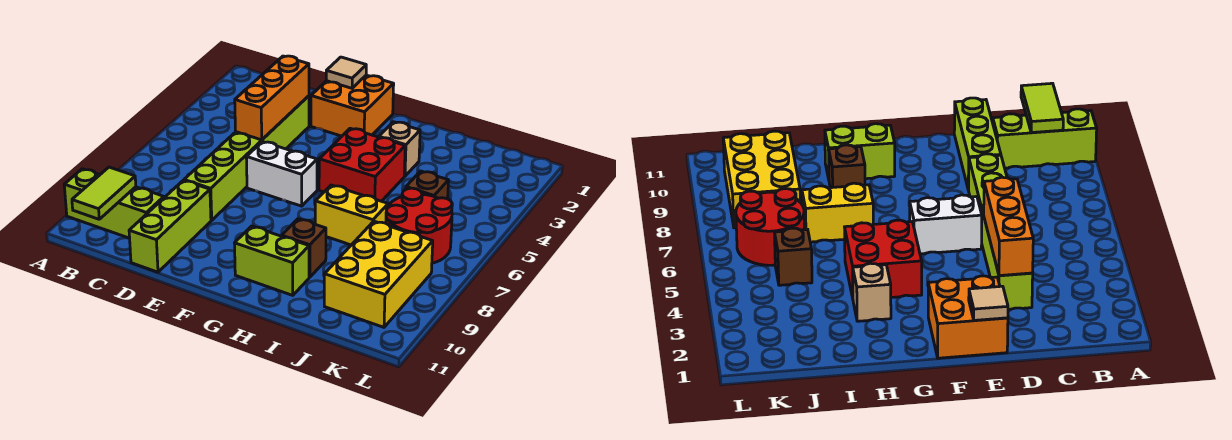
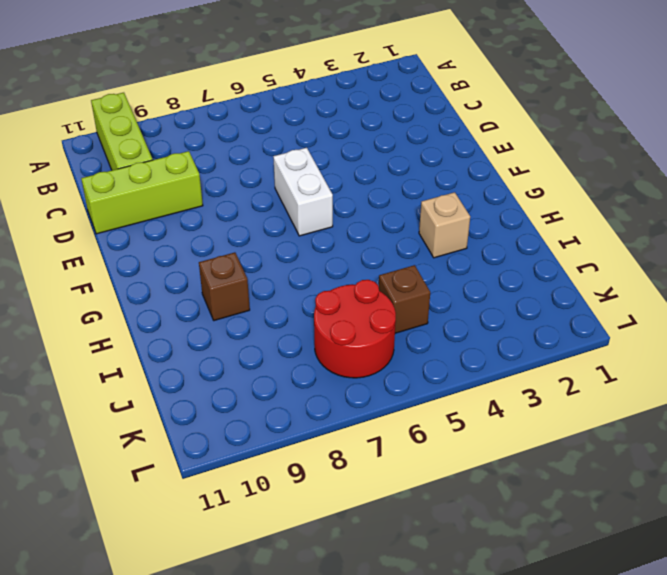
none -> lime 1x6 brick [184,96,309,220]
none -> orange 2x2 brick [311,75,394,136]
none -> red 2x2 brick [319,128,405,201]

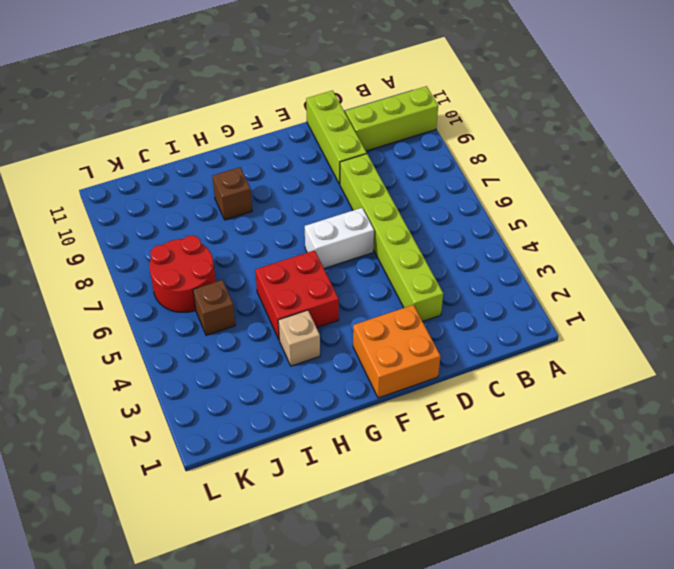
none -> lime 1x2 brick [235,226,309,295]
none -> yellow 1x2 brick [315,185,388,245]
none -> yellow 2x3 brick [324,221,433,327]

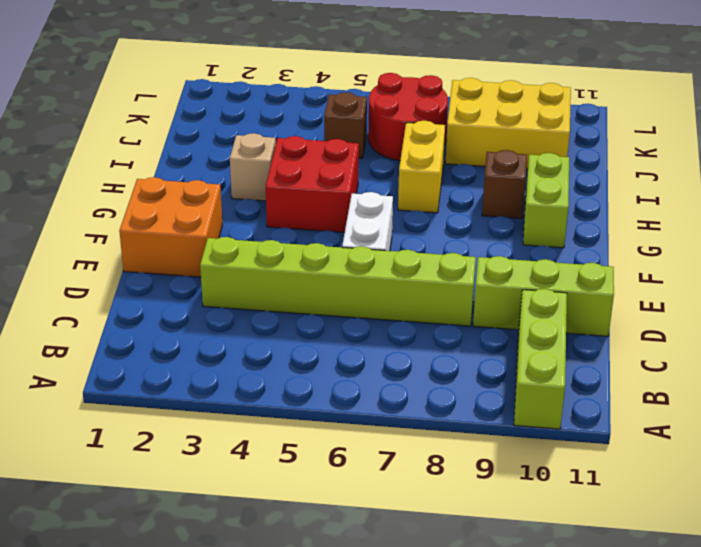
none -> lime 1x2 tile [72,167,136,219]
none -> orange 1x3 brick [235,56,309,140]
none -> tan 1x1 tile [326,57,366,88]

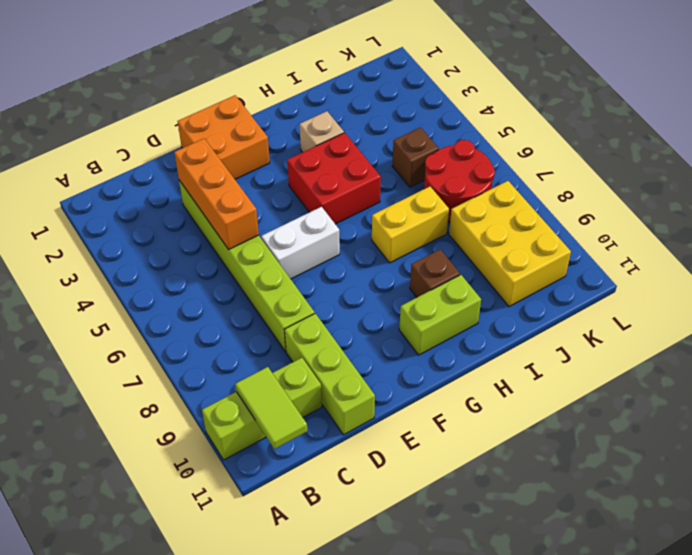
none -> tan 1x1 tile [326,57,366,88]

